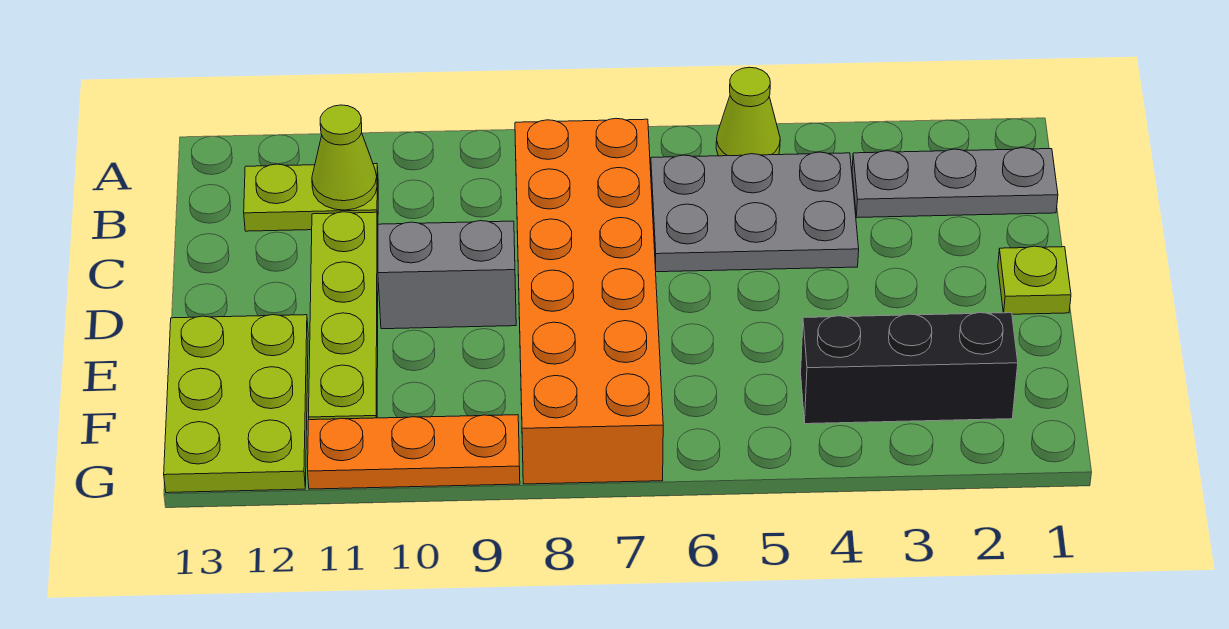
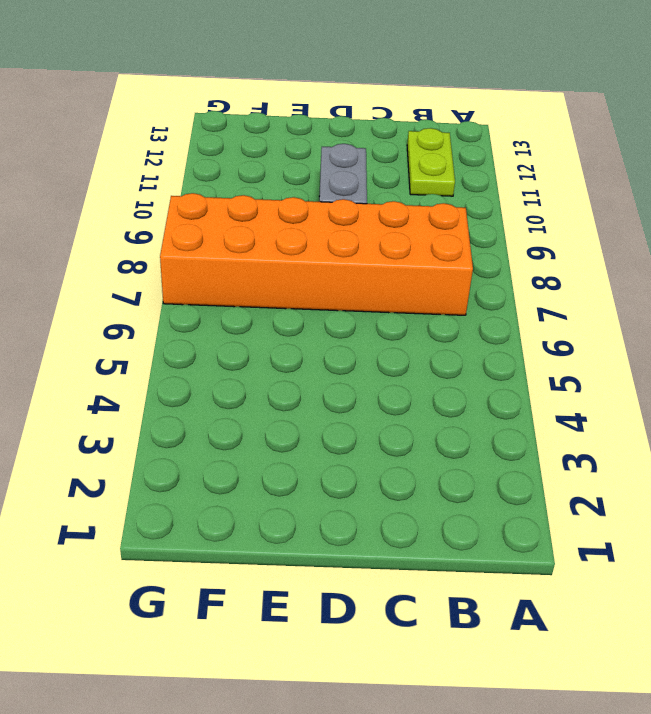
none -> lime 1x1 cone [716,67,780,156]
none -> grey 1x3 plate [852,148,1058,218]
none -> grey 2x3 plate [651,152,859,272]

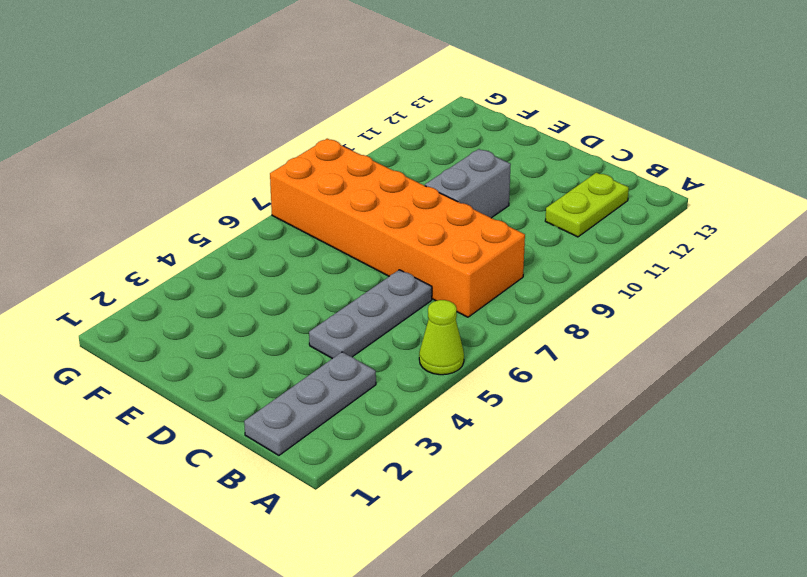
grey 1x3 plate [309,270,432,359] -> grey 2x3 plate [651,152,859,272]
none -> lime 1x4 plate [308,212,378,420]
none -> lime 1x1 plate [998,246,1071,314]
none -> lime 2x3 plate [164,315,308,493]

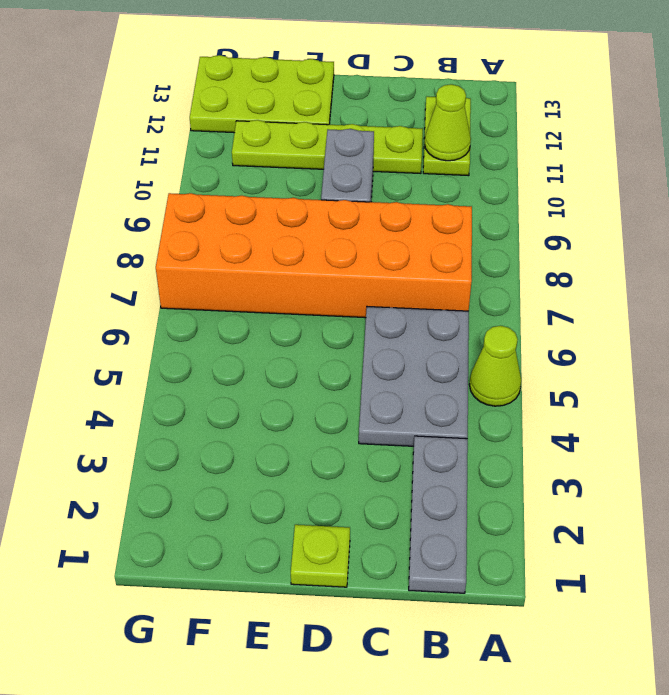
none -> black 1x3 brick [801,313,1018,424]
none -> orange 1x3 plate [308,415,520,489]

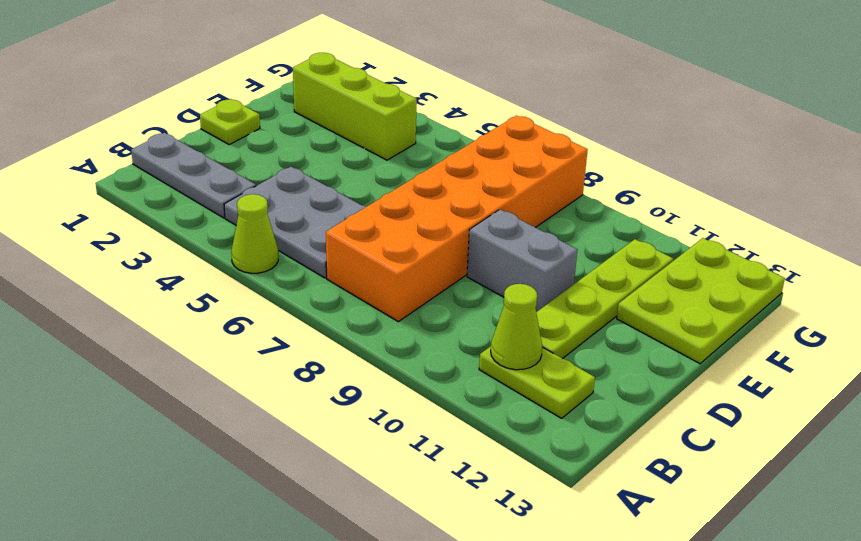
lime 1x3 brick [293,53,417,160] -> black 1x3 brick [801,313,1018,424]
none -> orange 1x3 plate [308,415,520,489]

